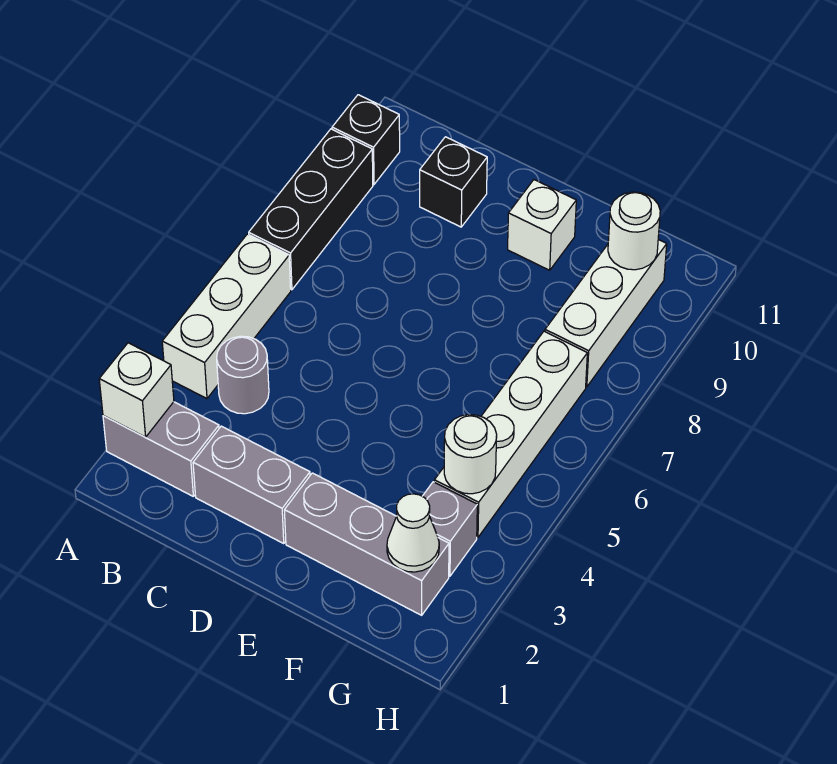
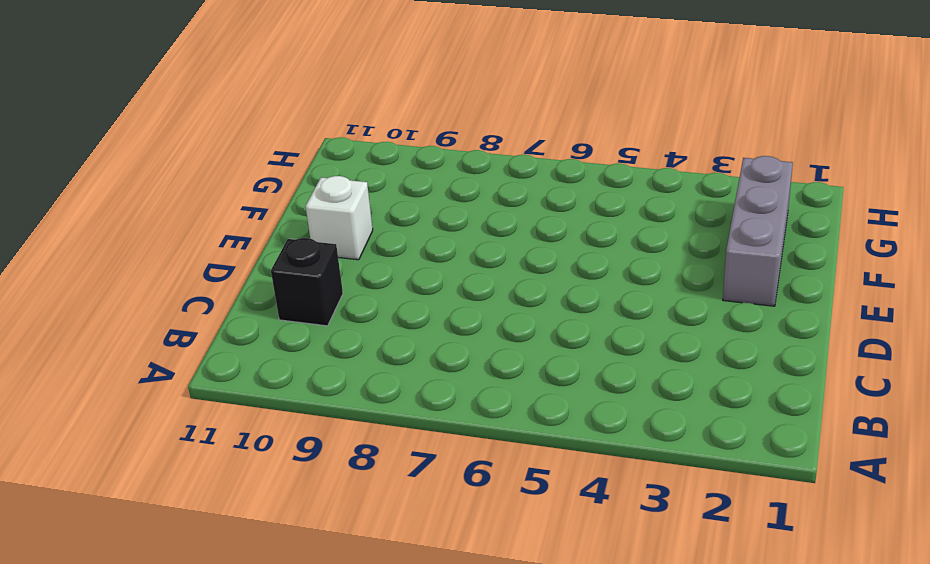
none -> grey 1x2 brick [103,402,219,496]
none -> white 1x3 brick [162,234,291,399]
none -> black 1x3 brick [249,129,373,290]

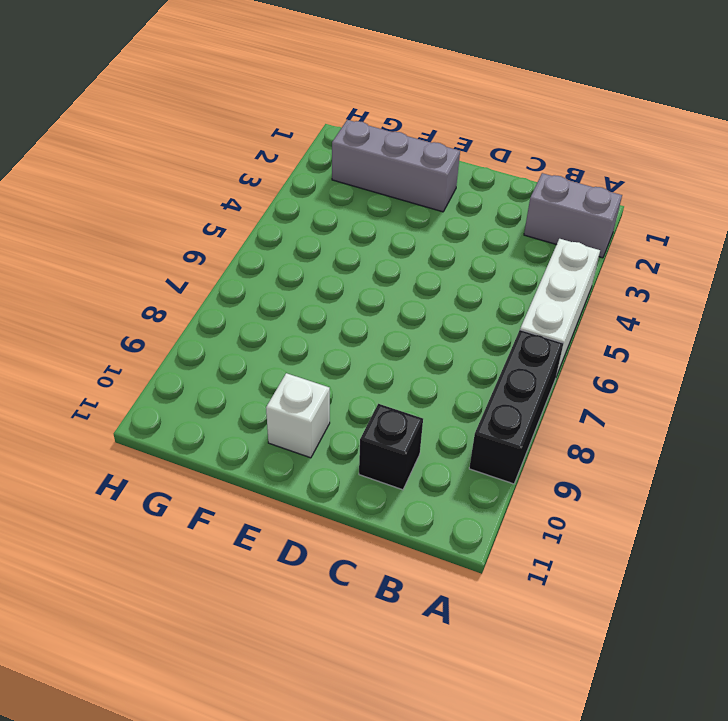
none -> black 1x1 brick [332,95,400,184]
none -> grey 1x1 round brick [217,336,269,414]
none -> grey 1x2 brick [193,426,310,543]

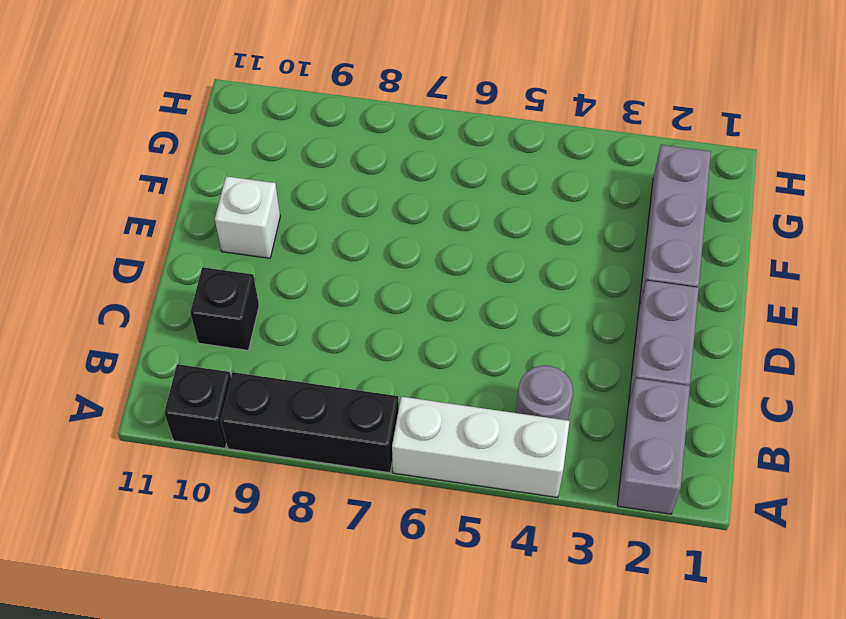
none -> grey 1x1 brick [422,482,477,576]
none -> white 1x4 brick [434,331,587,537]
none -> white 1x3 brick [545,240,667,387]

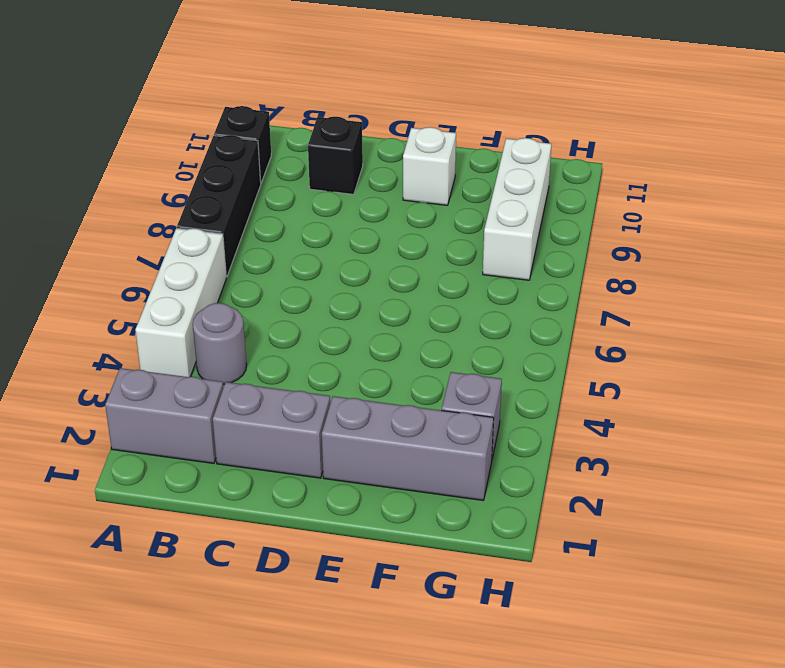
none -> white 1x4 brick [434,331,587,537]
none -> white 1x1 brick [99,343,174,437]
none -> white 1x1 cone [387,494,439,572]

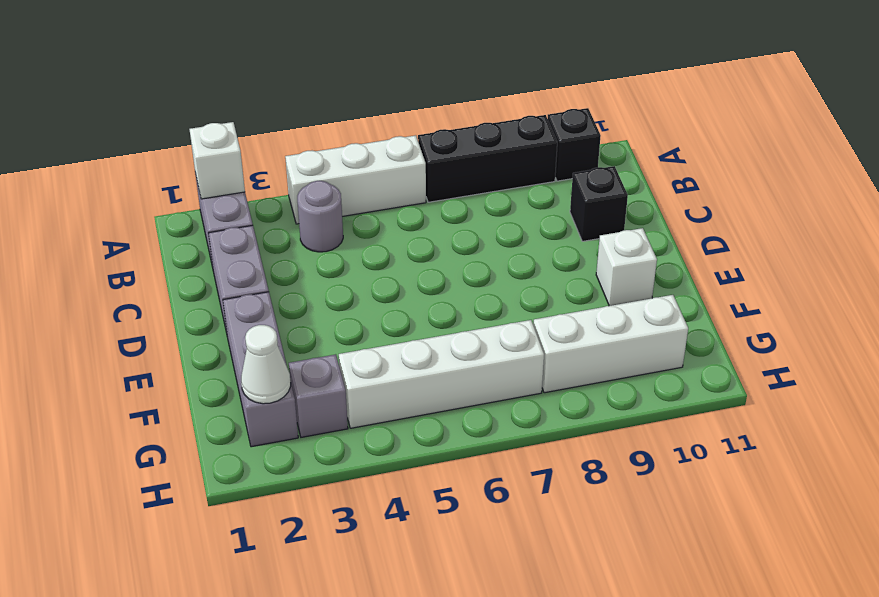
none -> white 1x1 round brick [444,415,497,494]
none -> white 1x1 round brick [608,192,660,270]

